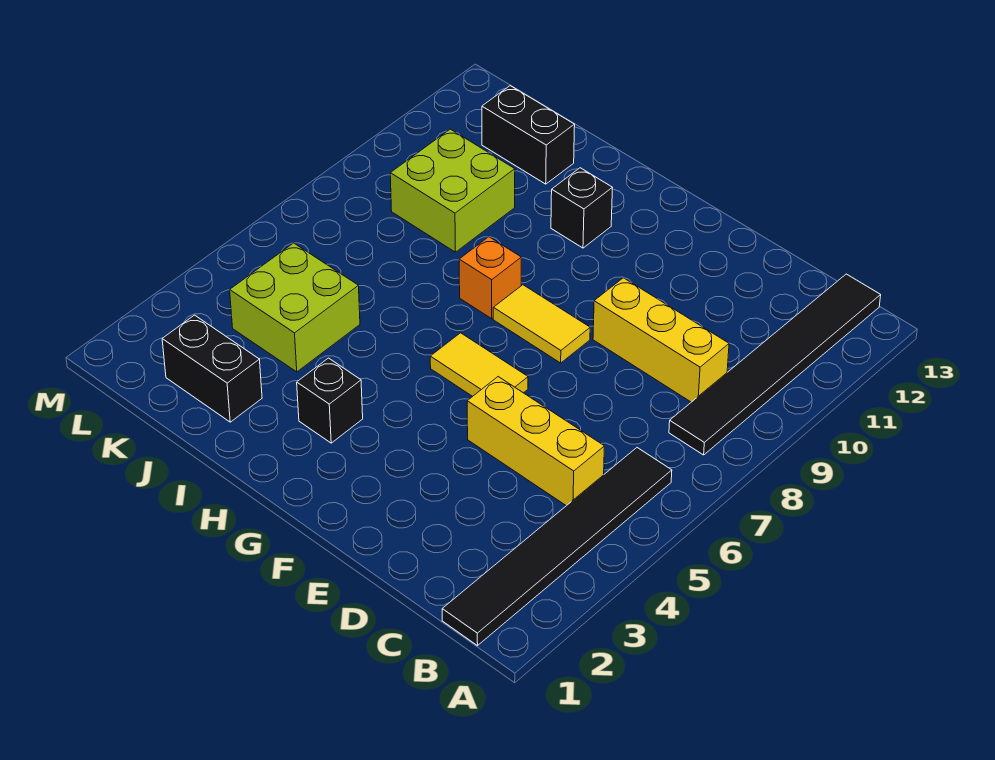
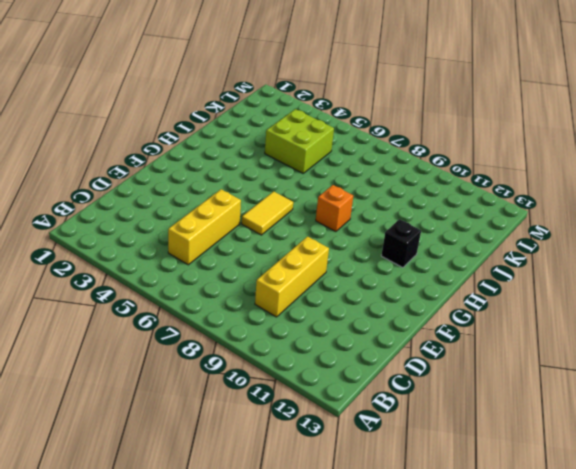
none -> black 1x6 tile [442,448,672,646]
none -> black 1x6 tile [669,274,881,455]
none -> yellow 1x2 tile [493,285,590,363]

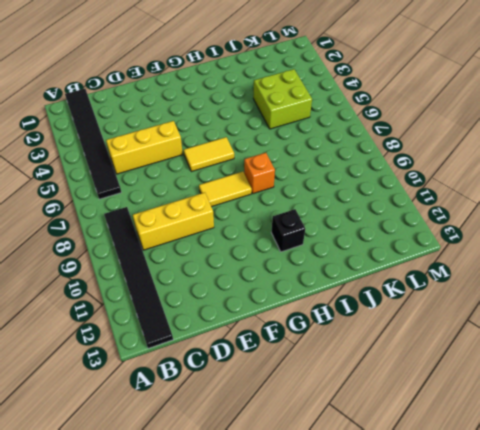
none -> black 1x1 brick [297,358,363,443]
none -> black 1x2 brick [162,315,262,422]
none -> lime 2x2 brick [390,129,515,252]

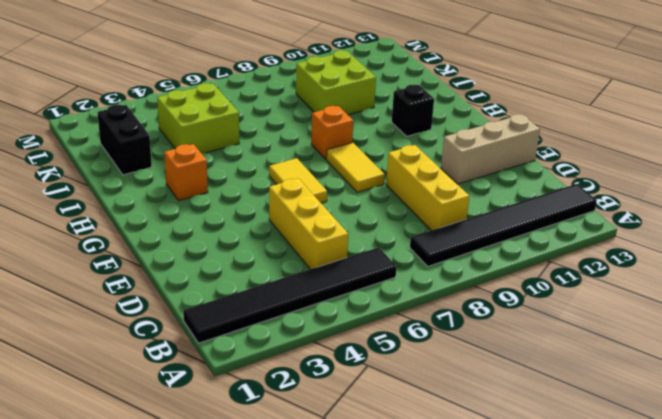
tan 1x3 brick [441,114,540,184] -> none
orange 1x1 brick [164,144,208,201] -> black 1x1 brick [297,358,363,443]
none -> black 1x2 brick [482,86,575,184]

